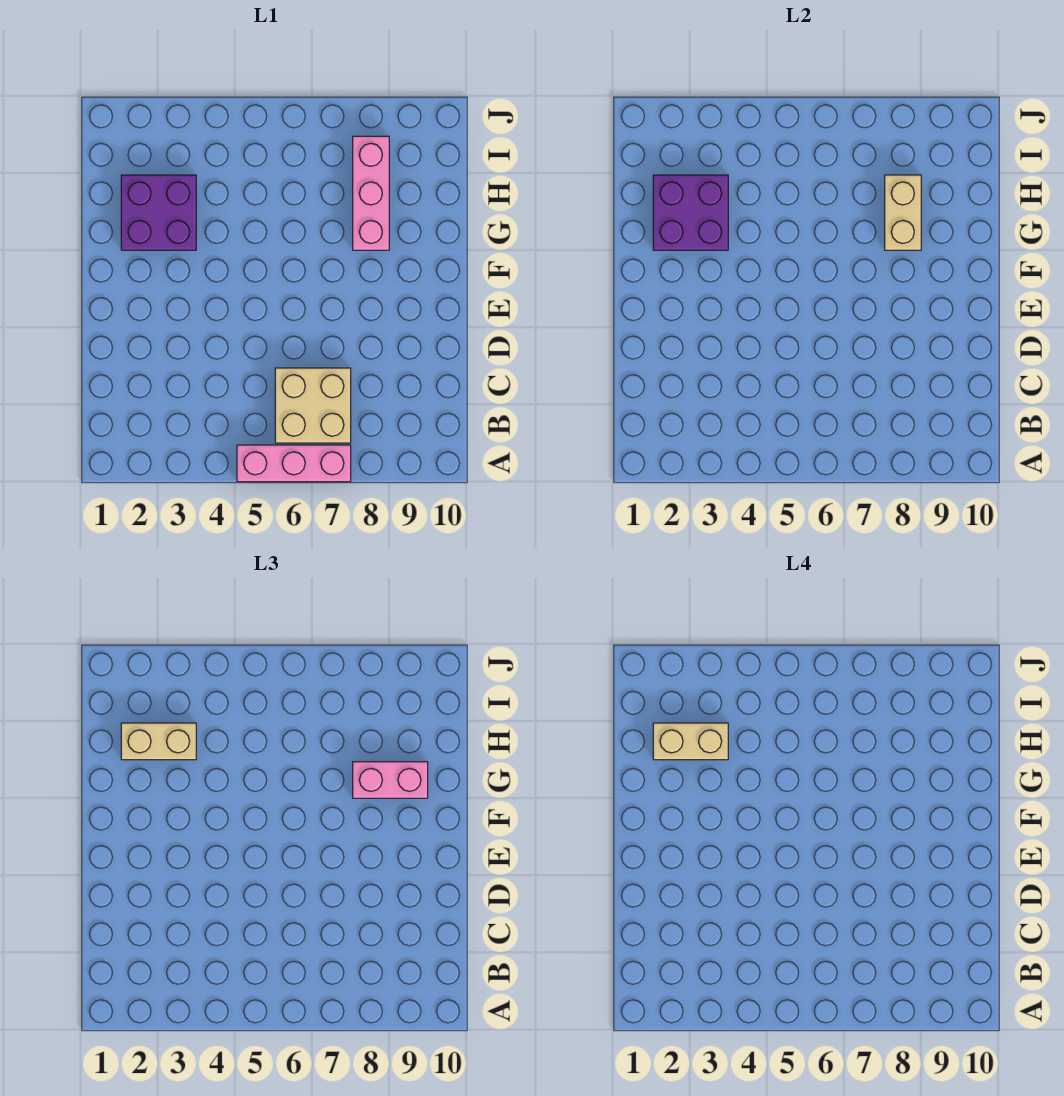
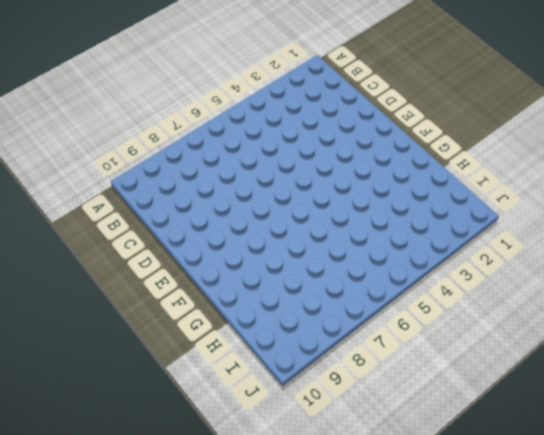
none -> pink 1x3 brick [237,445,351,482]
none -> tan 2x2 brick [275,368,351,443]

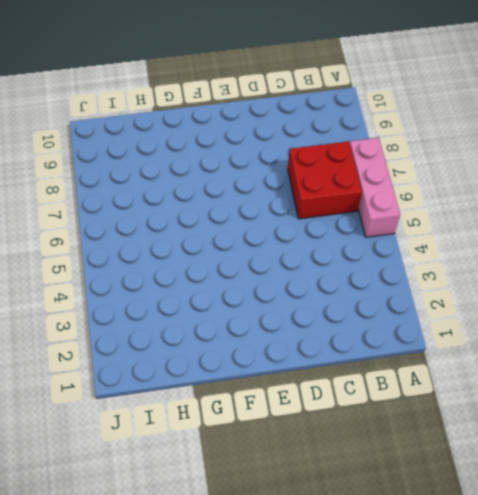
red 2x2 brick [288,141,362,219] -> tan 2x2 brick [275,368,351,443]
none -> purple 2x2 brick [121,175,196,250]
none -> pink 1x3 brick [353,136,389,250]

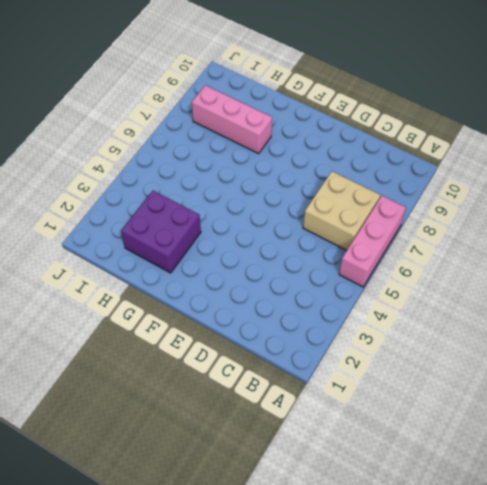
none -> purple 2x2 brick [653,175,728,250]
none -> tan 1x2 brick [885,175,921,250]

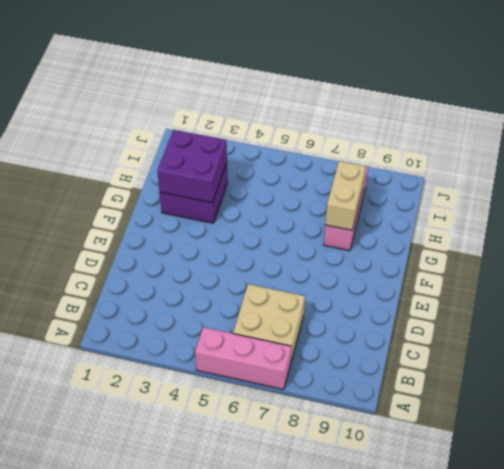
none -> pink 1x2 brick [353,762,428,798]
none -> tan 1x2 brick [121,723,196,760]

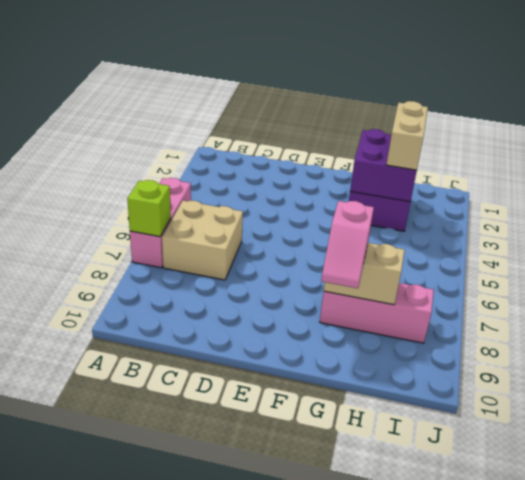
lime 1x1 brick [127,180,171,237] -> none
pink 1x2 slope [321,201,374,288] -> pink 1x2 brick [353,762,428,798]
none -> tan 1x2 brick [653,723,728,760]

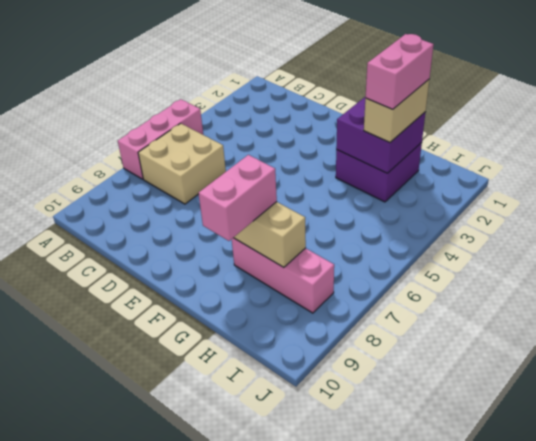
pink 1x2 brick [365,34,434,109] -> tan 1x2 brick [653,723,728,760]

